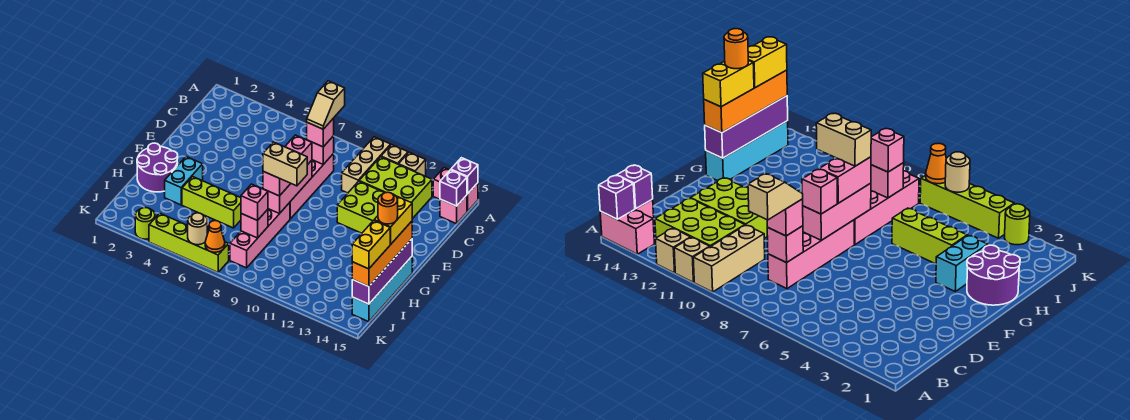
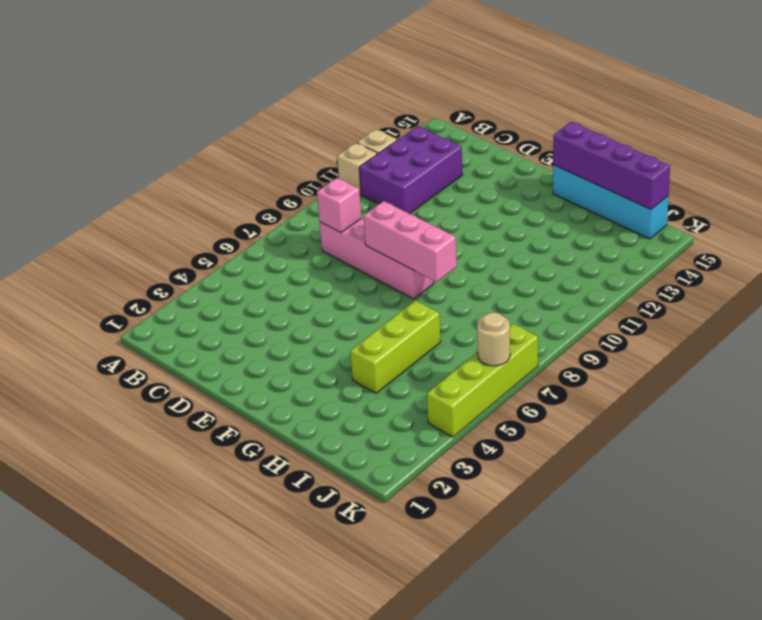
purple 2x3 brick [359,126,463,214] -> lime 2x3 brick [359,157,432,219]
none -> tan 1x3 brick [342,137,391,193]
none -> pink 1x2 brick [433,168,478,211]
none -> pink 1x1 brick [440,195,467,224]
none -> lime 2x3 brick [337,181,384,233]

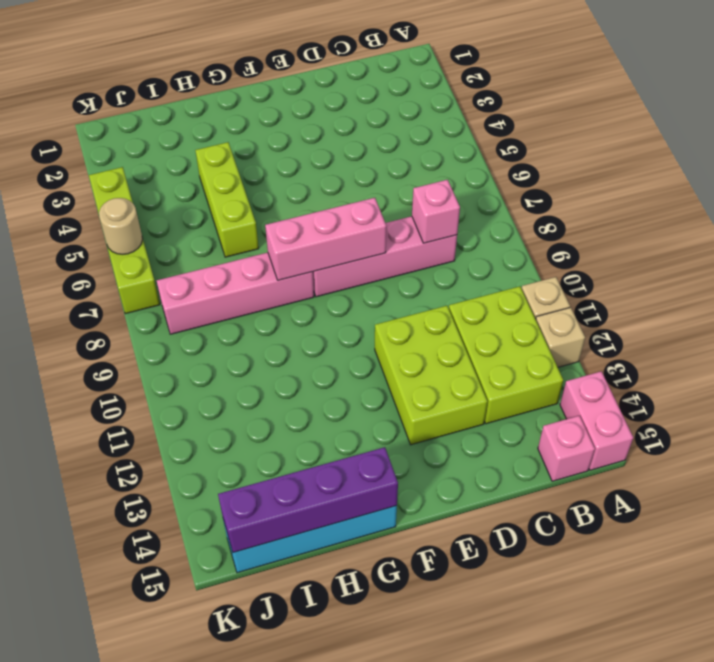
none -> tan 1x3 brick [342,137,391,193]
none -> purple 2x2 round brick [137,143,178,192]
none -> cyan 1x2 brick [165,157,203,205]
none -> lime 1x1 round brick [135,208,155,239]

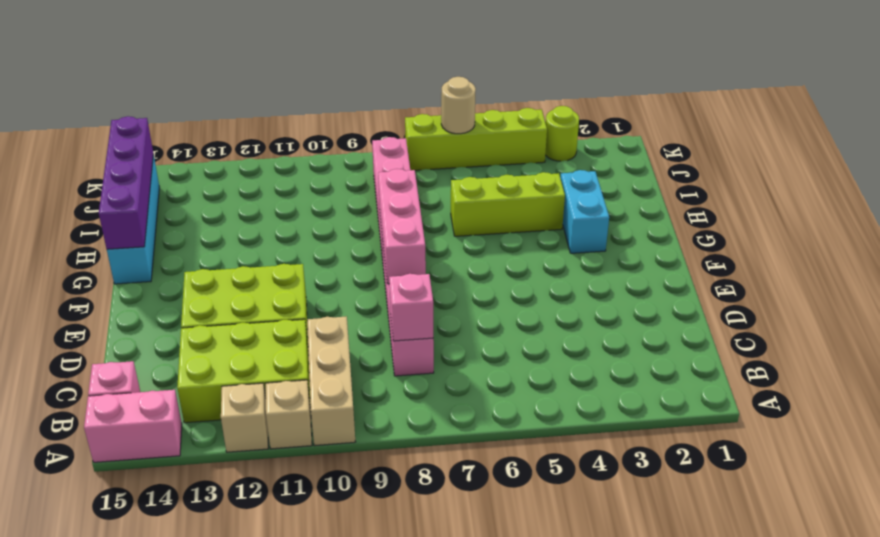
none -> purple 2x2 round brick [137,143,178,192]
none -> purple 1x1 brick [451,158,478,194]
none -> purple 1x1 brick [440,170,467,206]
none -> pink 1x1 brick [241,209,268,238]

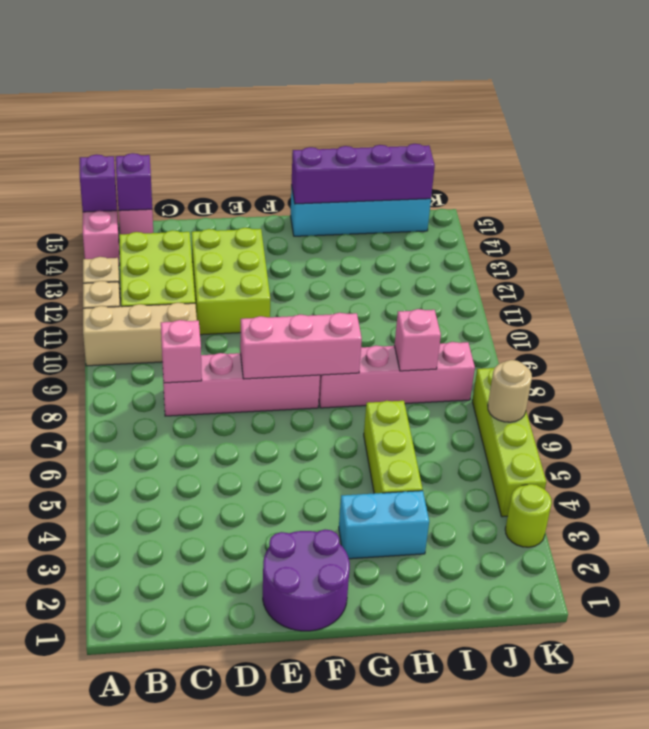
purple 2x2 round brick [263,530,350,631] -> purple 2x2 round brick moved to [137,143,178,192]
none -> orange 1x1 cone [205,221,225,252]
none -> pink 1x1 brick [307,118,334,147]
none -> pink 1x1 brick [285,135,312,165]
none -> pink 1x2 brick [263,171,291,196]

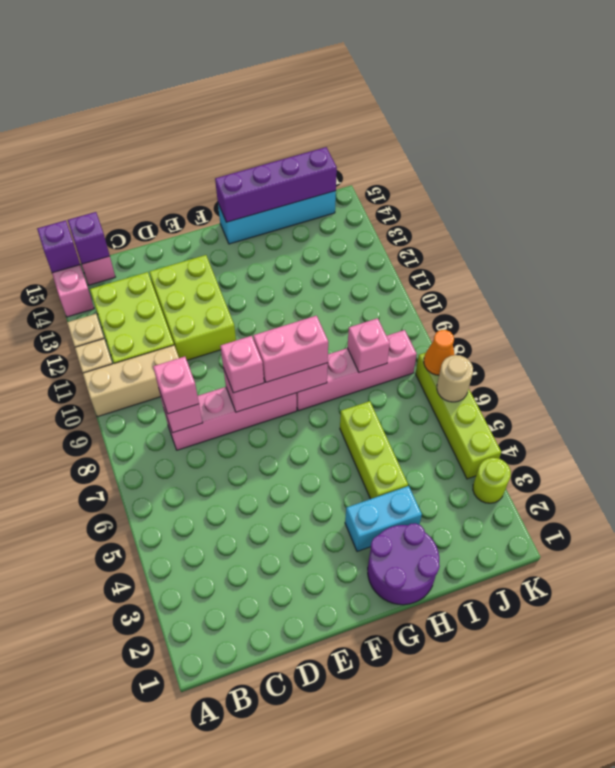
none -> orange 1x4 brick [352,221,412,287]
none -> pink 1x1 brick [241,184,268,220]
none -> tan 1x2 slope [307,81,345,129]
none -> tan 1x2 brick [263,142,307,186]

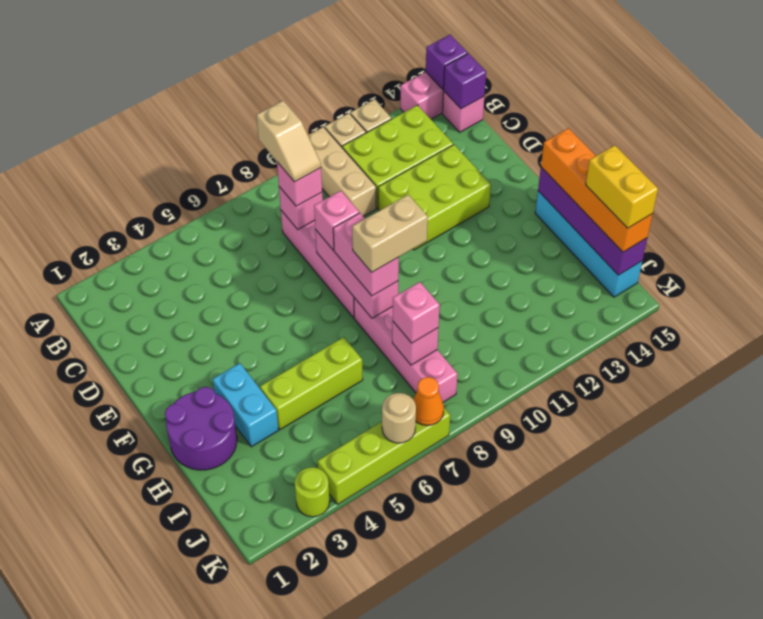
none -> yellow 1x2 brick [374,196,412,244]
none -> orange 1x1 round brick [378,192,398,224]

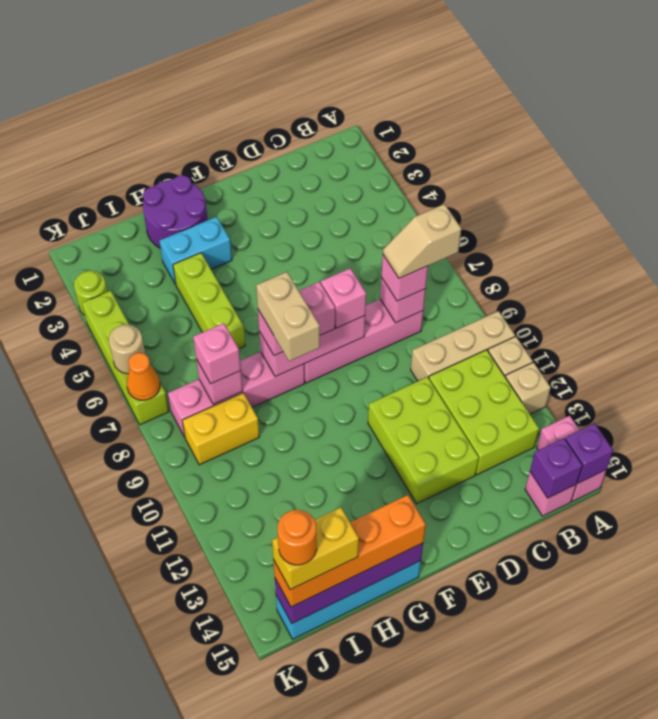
yellow 1x2 brick [182,393,259,465] -> yellow 1x2 brick moved to [374,196,412,244]
orange 1x1 round brick [278,510,317,565] -> orange 1x1 round brick moved to [378,192,398,224]

